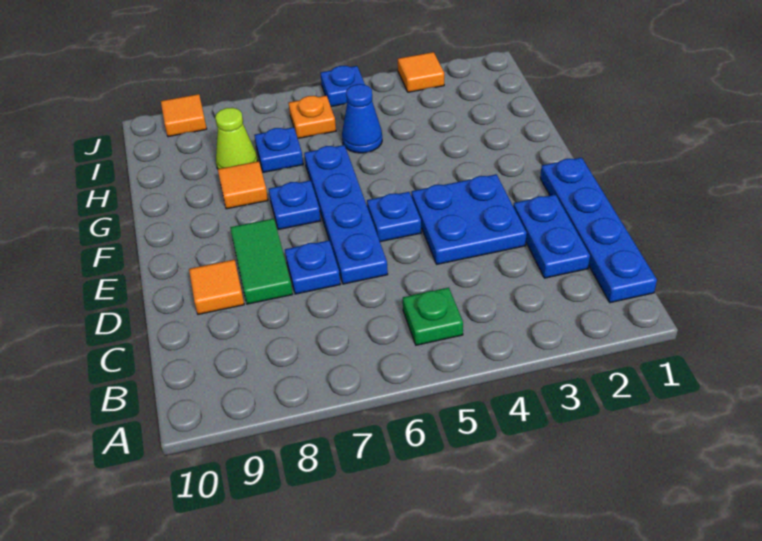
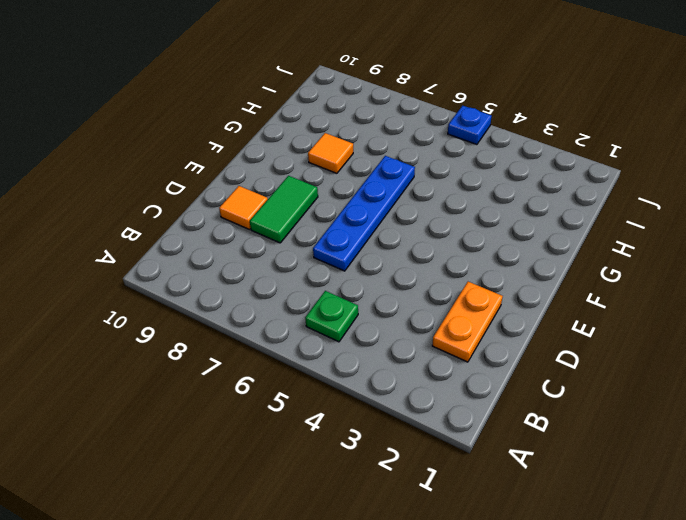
orange 1x2 plate [432,282,503,362] -> blue 1x2 plate [513,194,590,278]
none -> blue 1x4 plate [540,158,657,303]
none -> blue 2x2 plate [411,174,527,264]
none -> blue 1x1 plate [285,240,340,294]

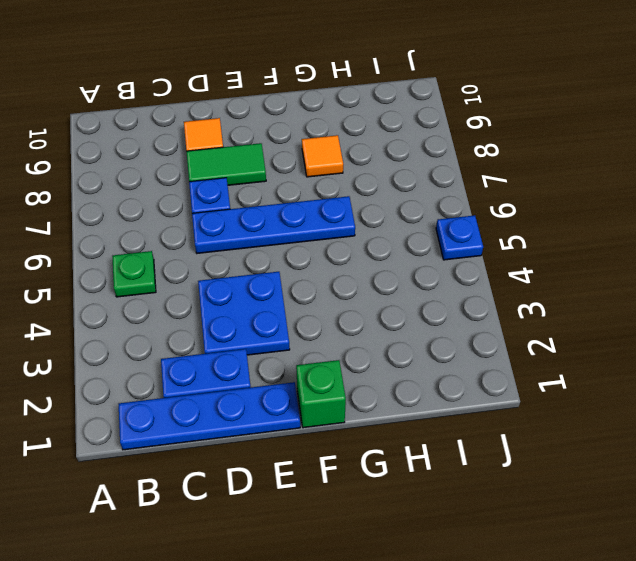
green 1x1 brick [296,360,346,428] -> none
none -> blue 1x1 plate [367,192,421,242]
none -> blue 1x1 plate [269,180,321,230]
none -> blue 1x1 cone [342,84,382,153]

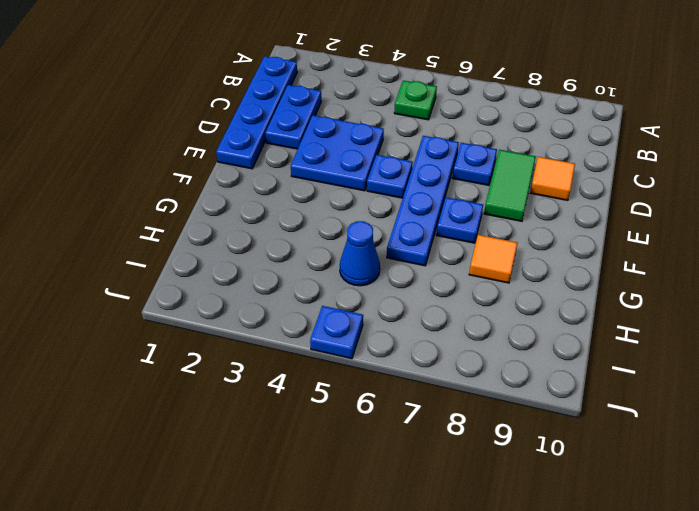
none -> blue 1x1 plate [254,127,303,172]
none -> lime 1x1 cone [215,108,258,169]
none -> orange 1x1 plate [289,96,336,138]

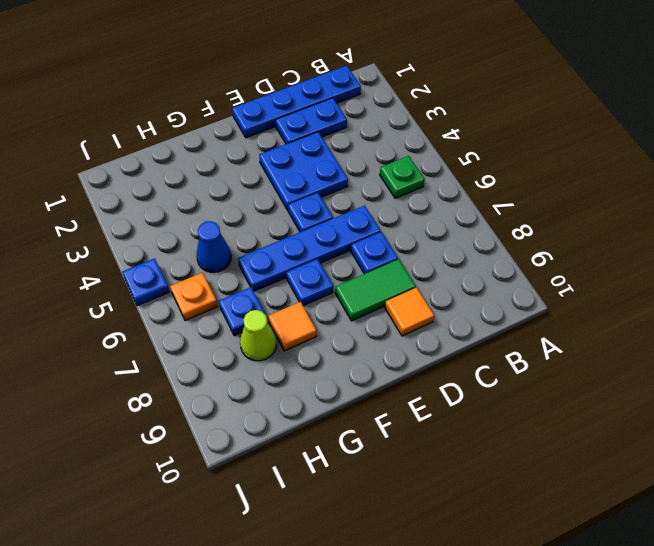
none -> orange 1x1 tile [398,52,444,92]
none -> orange 1x1 tile [161,94,207,137]

